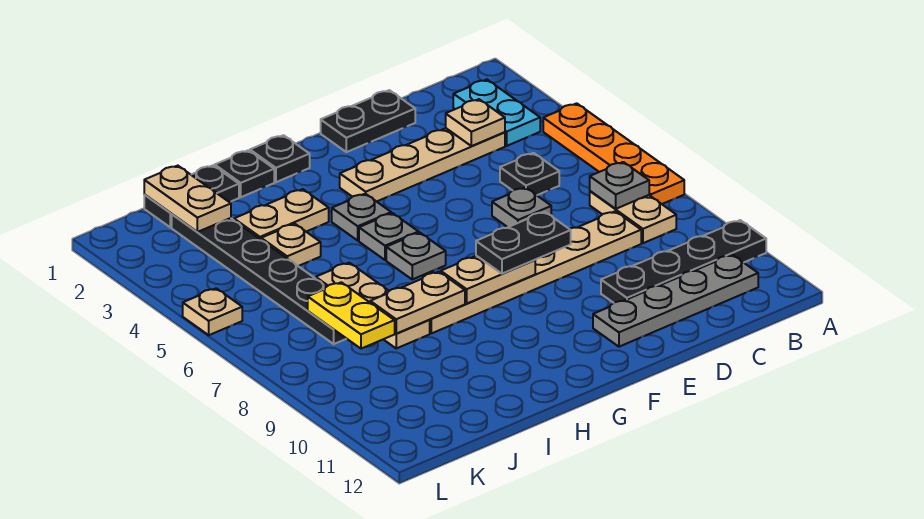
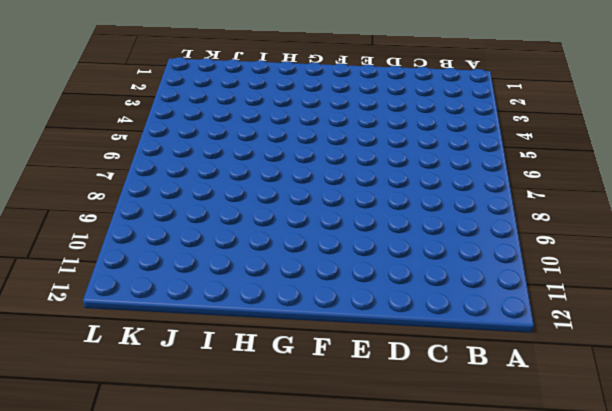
none -> orange 1x4 plate [543,103,684,204]
none -> black 1x4 plate [601,220,766,303]
none -> cyan 1x2 plate [453,80,540,146]

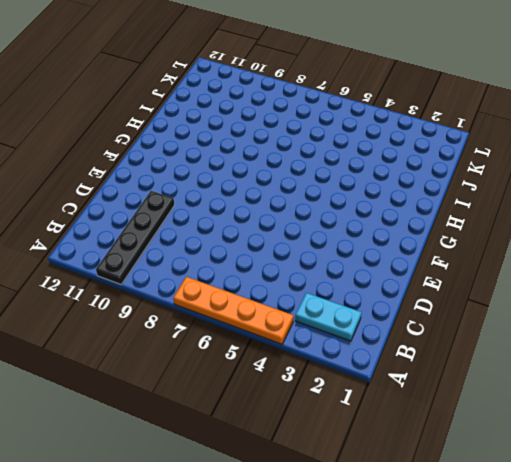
none -> tan 1x2 plate [590,191,676,243]
none -> grey 1x4 plate [593,255,758,347]
none -> tan 1x4 plate [340,128,505,202]

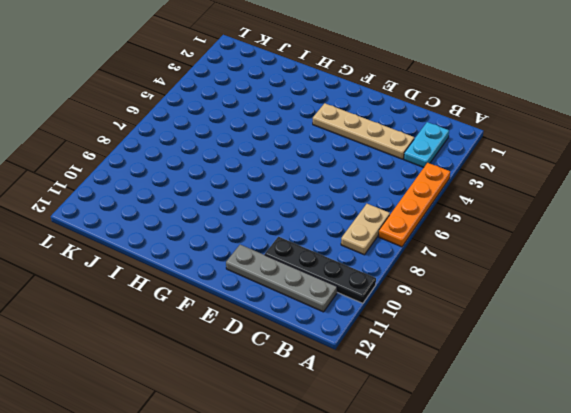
none -> black 1x1 plate [500,153,559,195]
none -> tan 1x6 plate [430,211,641,333]
none -> black 1x2 plate [321,90,415,152]

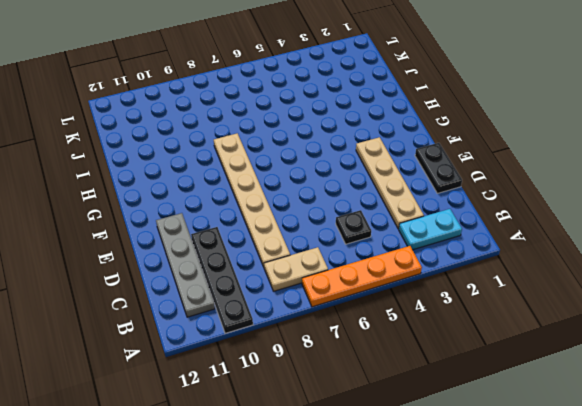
none -> grey 1x1 plate [492,187,551,227]
none -> black 1x1 plate [250,135,310,182]
none -> grey 1x1 plate [332,194,391,240]

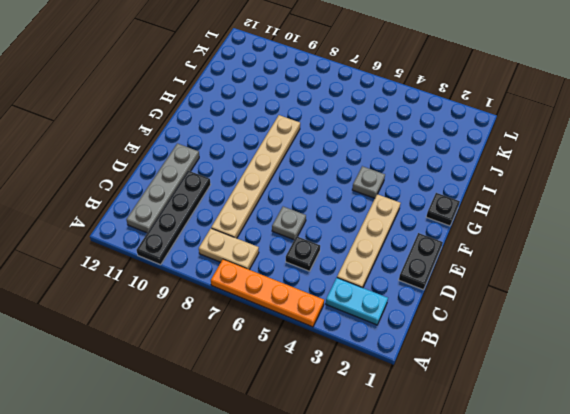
none -> grey 1x1 plate [359,213,419,260]
none -> grey 1x1 plate [386,233,446,279]
none -> black 1x1 plate [215,150,274,197]

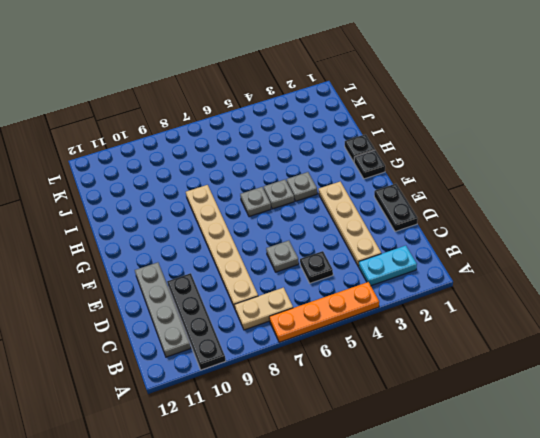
none -> tan 1x2 plate [234,189,329,239]
none -> black 1x2 plate [144,165,239,227]
none -> tan 1x1 plate [261,224,321,266]

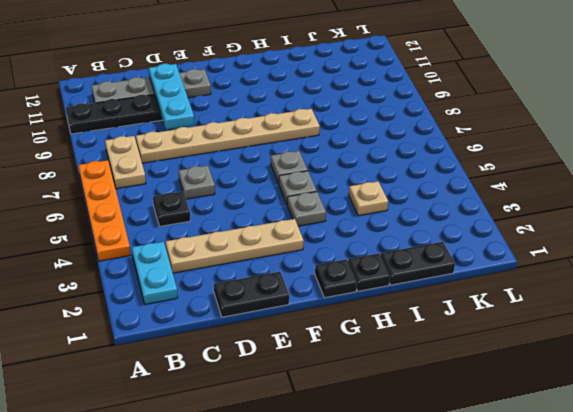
cyan 1x3 plate [149,64,194,130] -> none
none -> tan 1x2 plate [234,189,329,239]
none -> tan 1x3 plate [316,263,430,348]
none -> black 1x6 plate [172,214,346,344]

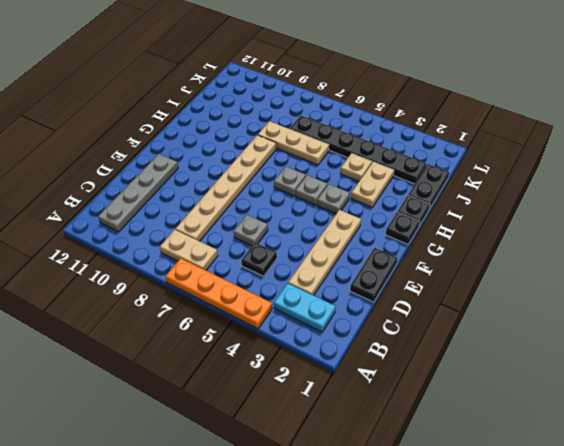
none -> black 1x4 plate [601,220,766,303]
none -> tan 1x1 plate [183,288,242,335]
none -> grey 1x1 plate [590,162,649,209]

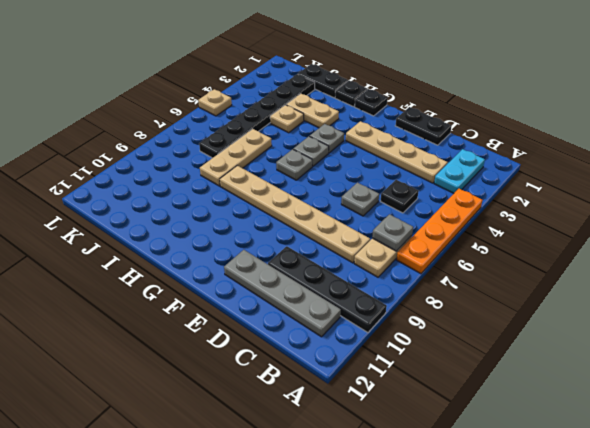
none -> tan 1x1 plate [446,99,505,146]
none -> tan 1x2 plate [441,256,535,303]
none -> tan 1x2 plate [370,272,465,334]

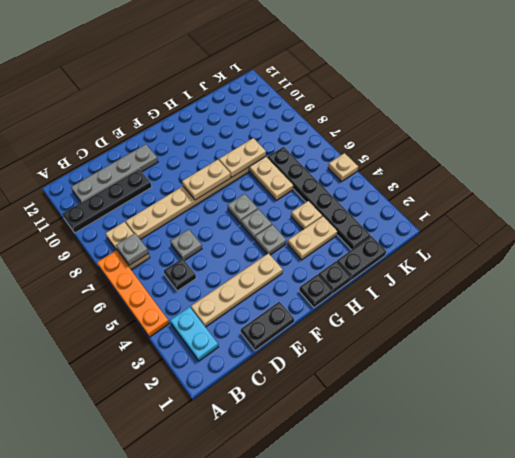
none -> tan 1x1 plate [446,99,505,146]
none -> tan 1x2 plate [144,166,231,232]
none -> yellow 1x2 plate [308,282,395,349]

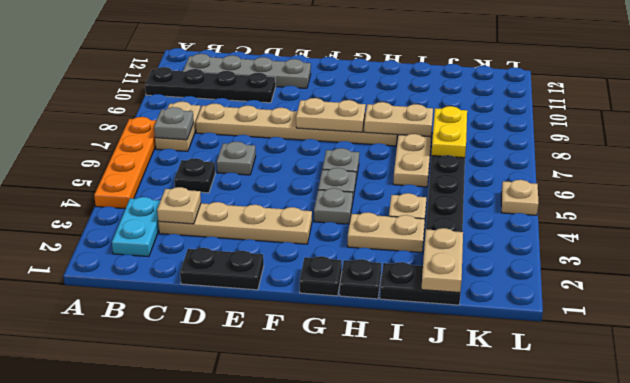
none -> black 1x2 plate [476,212,571,274]

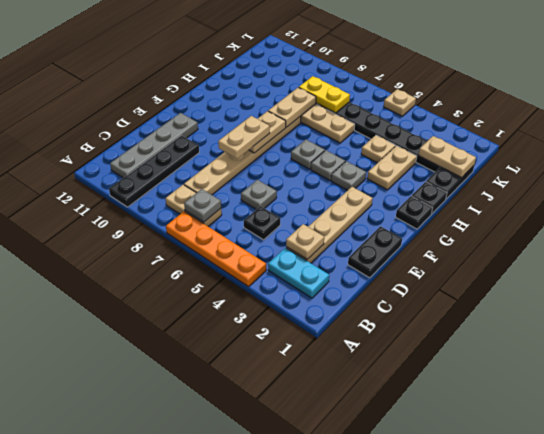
tan 1x2 plate [218,116,270,159] -> black 1x2 plate [476,212,571,274]

